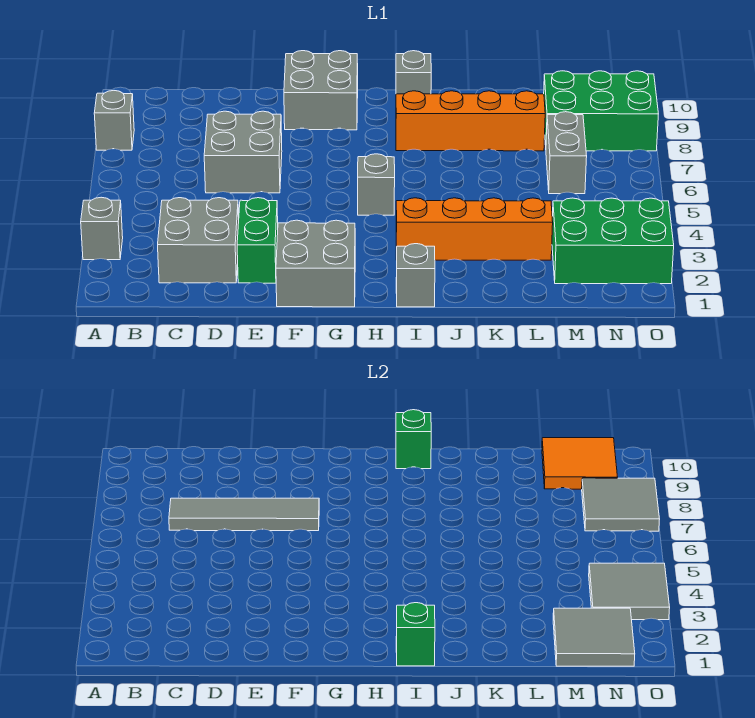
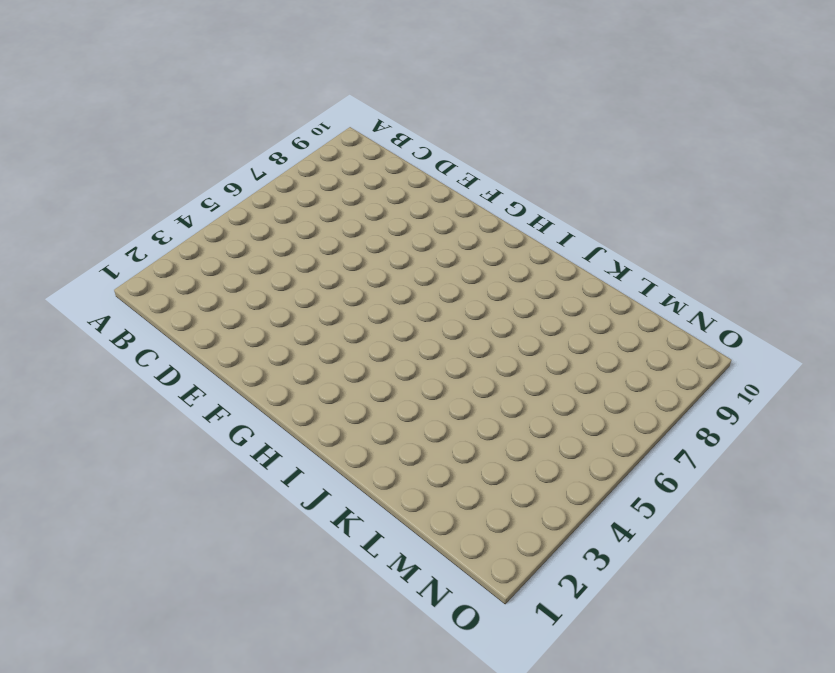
none -> grey 1x1 brick [81,197,123,260]
none -> grey 1x1 brick [94,91,134,150]
none -> grey 2x2 brick [158,198,239,283]

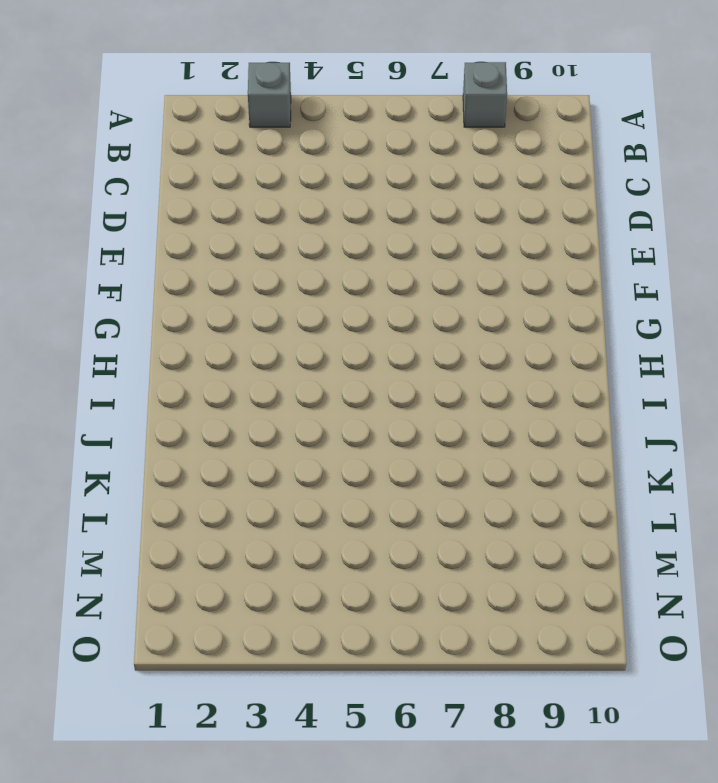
none -> grey 2x2 brick [158,198,239,283]
none -> grey 2x2 brick [204,111,282,193]
none -> green 1x2 brick [237,198,278,283]

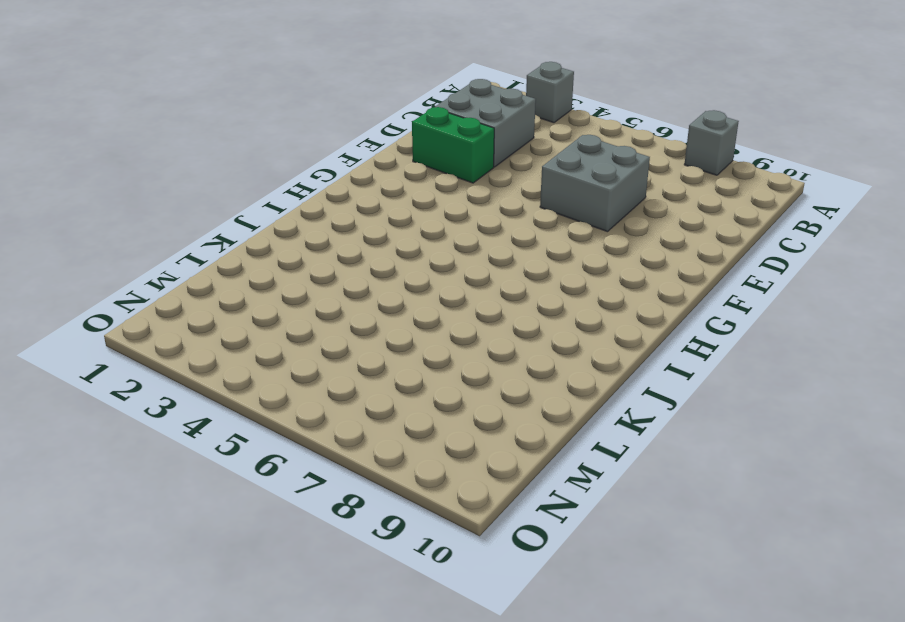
none -> grey 2x2 brick [276,220,355,307]
none -> grey 2x2 brick [284,51,358,130]
none -> grey 1x1 brick [358,154,395,215]

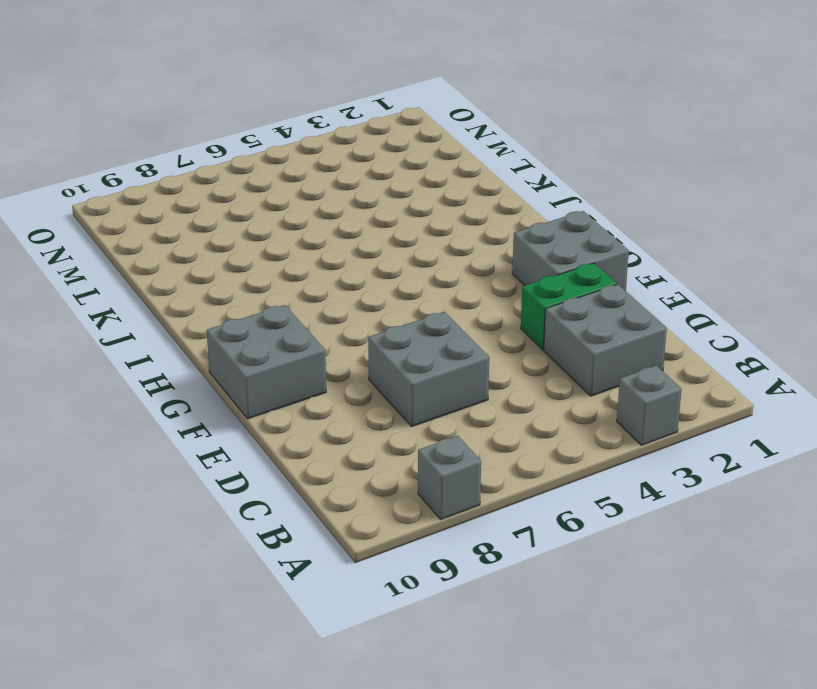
none -> grey 1x1 brick [358,154,395,215]
none -> grey 1x1 brick [396,244,435,307]
none -> orange 1x4 brick [396,198,553,260]

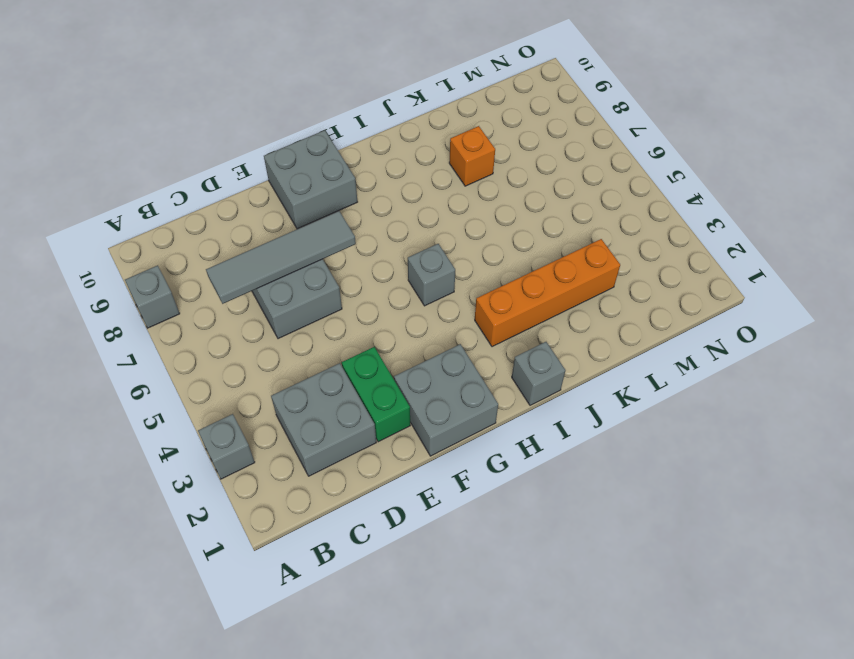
orange 1x1 brick [449,126,495,186] -> orange 1x4 brick [396,91,545,151]
none -> grey 1x1 brick [396,51,431,94]
none -> green 2x3 brick [552,198,674,284]
none -> grey 1x2 brick [546,112,587,194]

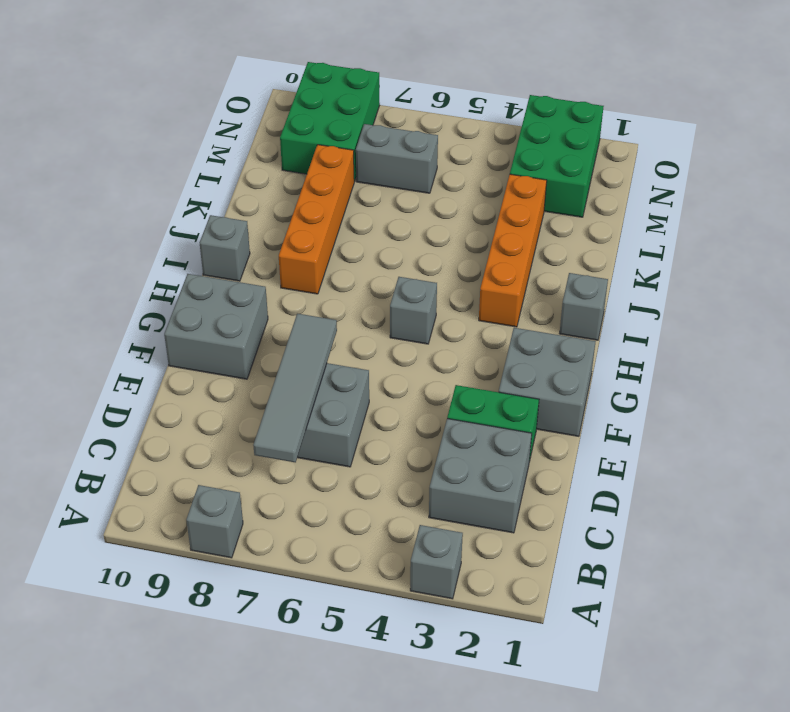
none -> green 1x1 brick [396,603,435,666]
none -> green 1x1 brick [396,410,431,469]
none -> grey 2x2 tile [553,608,635,666]

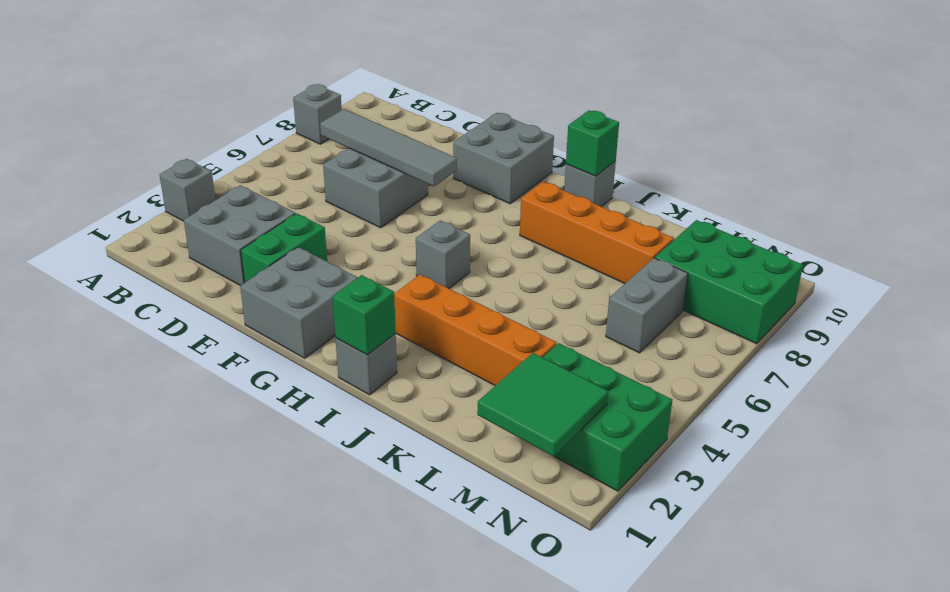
green 2x2 tile [477,353,608,456] -> grey 2x2 tile [553,608,635,666]
none -> orange 2x2 tile [542,438,618,489]
none -> grey 2x2 tile [589,563,670,620]
none -> grey 2x2 tile [582,478,660,531]

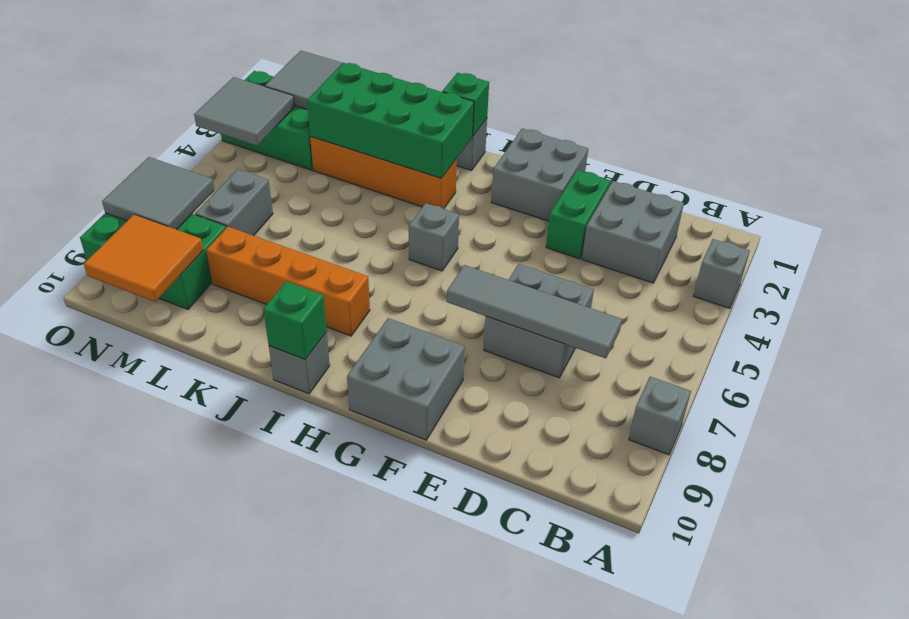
green 2x4 brick [307,63,474,178] -> none

